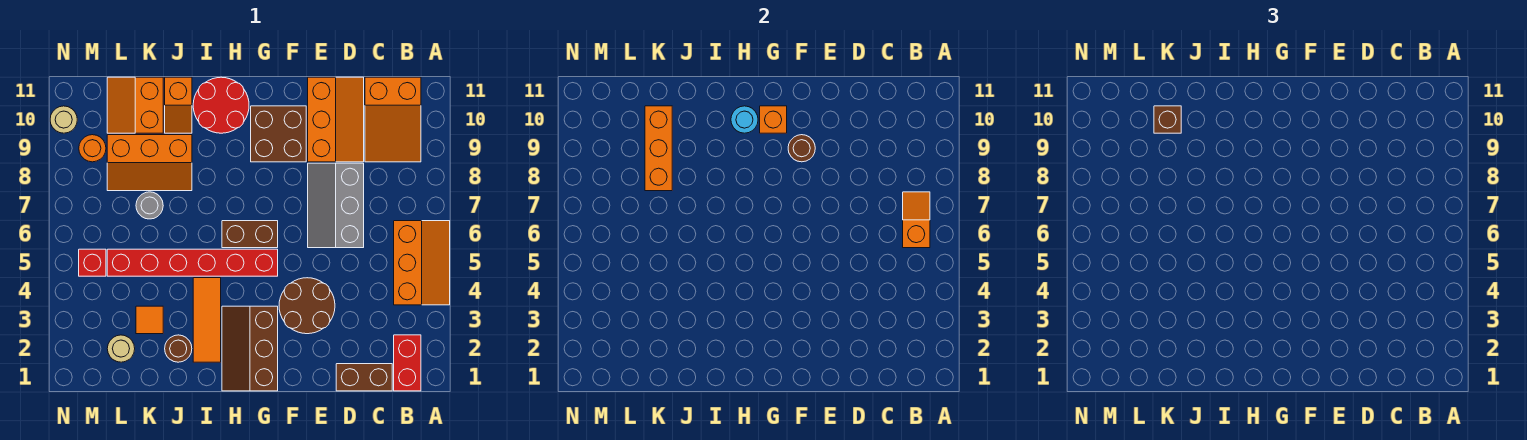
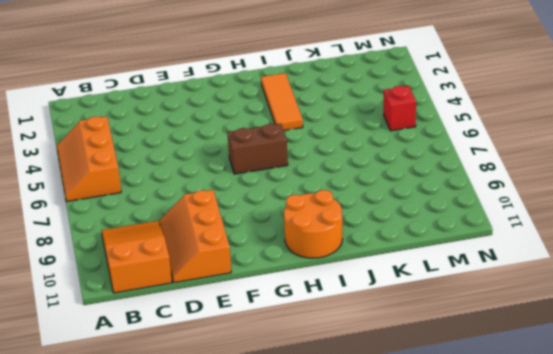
orange 2x2 round brick [284,190,343,258] -> red 2x2 round brick [193,77,249,133]
none -> red 1x2 brick [394,335,421,391]
none -> brown 1x2 brick [336,364,392,391]
none -> grey 2x3 slope [308,163,364,248]

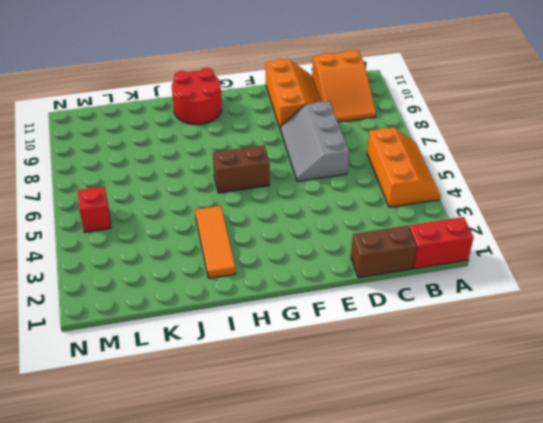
red 1x2 brick [409,217,474,269] -> red 1x2 brick turned to [394,335,421,391]
none -> brown 2x2 round brick [279,278,335,334]
none -> brown 2x2 brick [251,106,306,162]
none -> brown 2x3 slope [222,306,278,391]

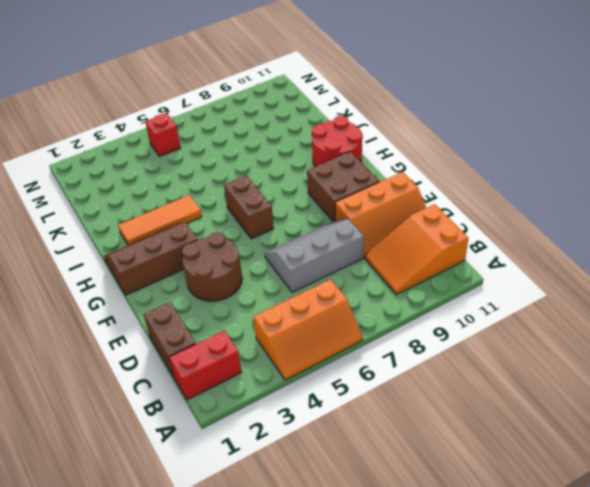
none -> red 1x6 brick [107,249,278,276]
none -> brown 1x1 round brick [165,335,192,362]
none -> orange 2x3 slope [107,135,192,191]

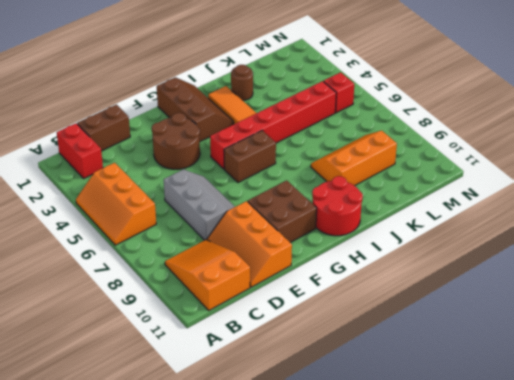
none -> orange 1x2 slope [165,77,192,133]
none -> orange 1x1 tile [136,306,163,334]
none -> grey 1x1 round brick [136,192,163,219]

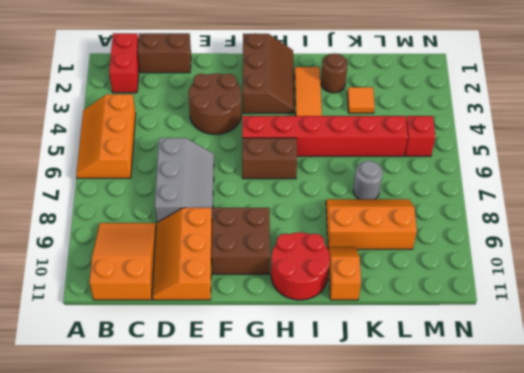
none -> orange 2x2 slope [107,77,163,133]
none -> tan 1x1 round brick [107,335,135,362]
none -> orange 1x1 round brick [79,135,106,162]

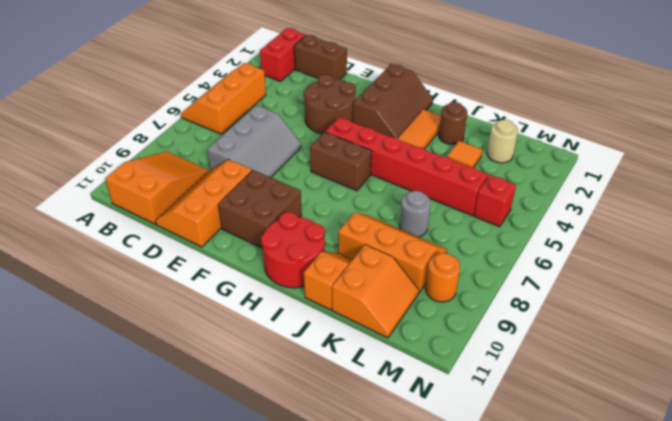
none -> tan 1x1 round brick [50,106,77,133]
none -> orange 1x2 slope [903,192,930,248]
none -> brown 1x1 round brick [788,135,815,162]

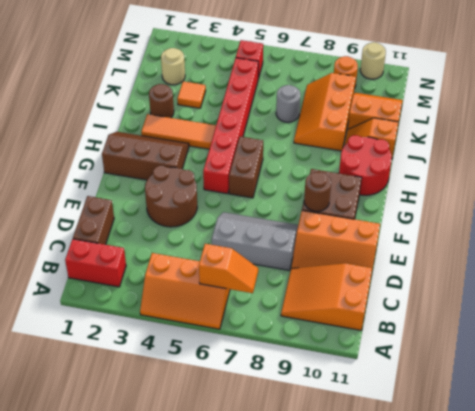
none -> orange 1x1 brick [760,106,787,133]
none -> cyan 1x1 round brick [731,106,758,133]
none -> orange 1x3 brick [645,106,672,191]

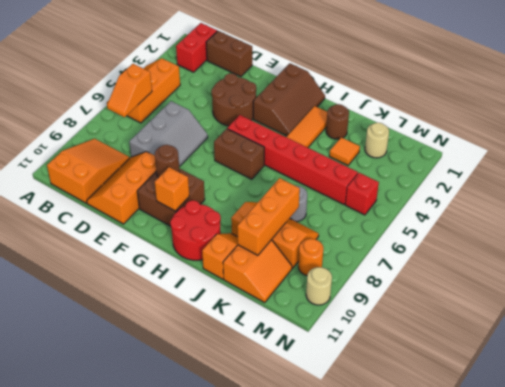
none -> cyan 1x1 round brick [731,106,758,133]
none -> brown 1x1 brick [1154,106,1181,133]

